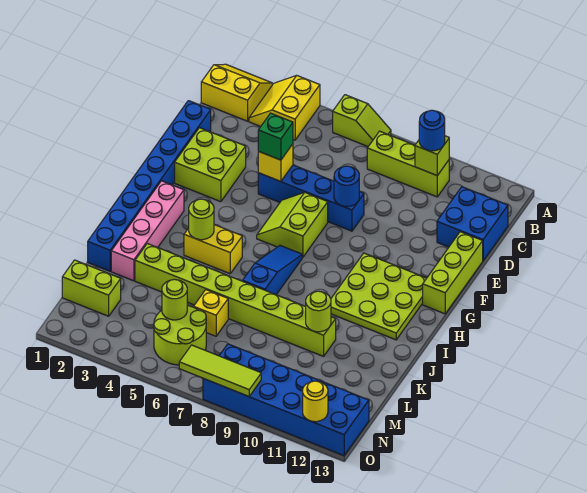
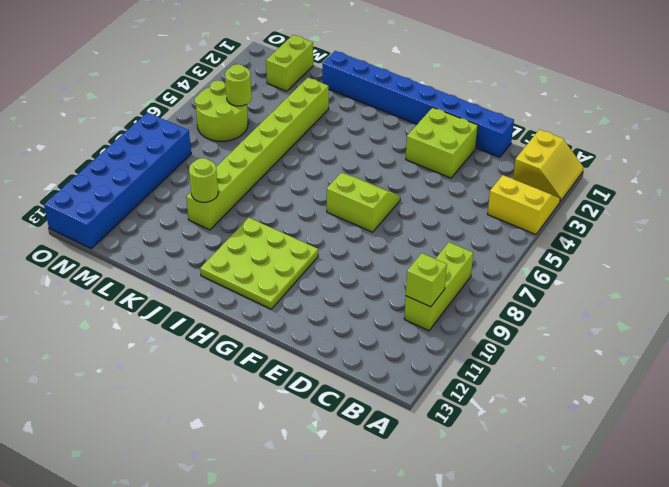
none -> lime 1x2 slope [333,95,391,146]
none -> blue 2x2 brick [437,187,508,260]
none -> blue 1x4 brick [258,165,364,231]

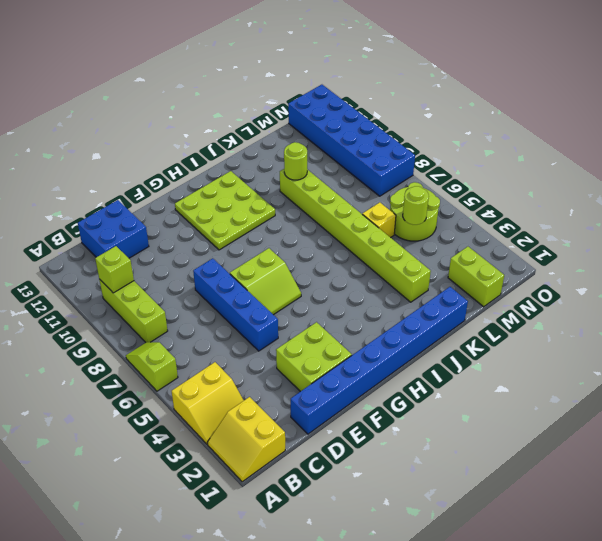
none -> lime 1x3 brick [423,232,483,314]
none -> pink 1x4 brick [111,181,184,281]
none -> blue 1x3 slope [243,246,302,295]

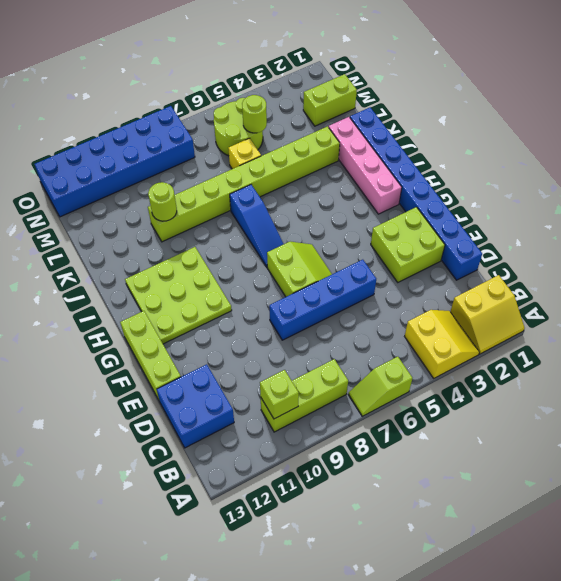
none -> yellow 1x2 brick [184,225,242,274]
none -> yellow 1x1 brick [258,144,293,182]
none -> blue 1x1 round brick [334,166,359,206]

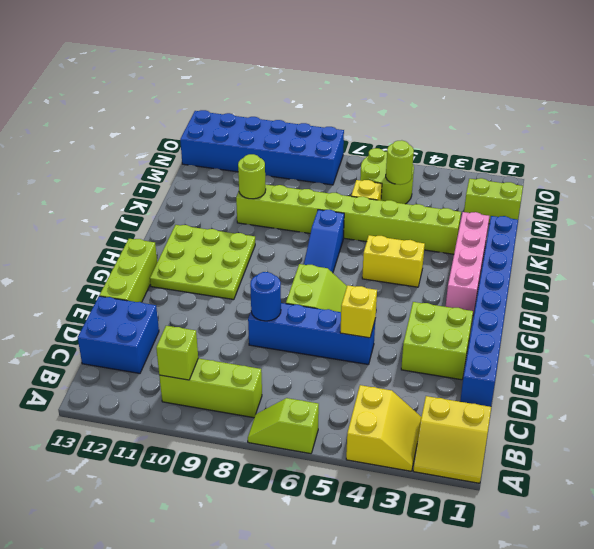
none -> lime 1x1 round brick [189,199,214,240]
none -> lime 1x3 tile [179,345,261,396]
none -> yellow 1x1 round brick [303,381,328,422]

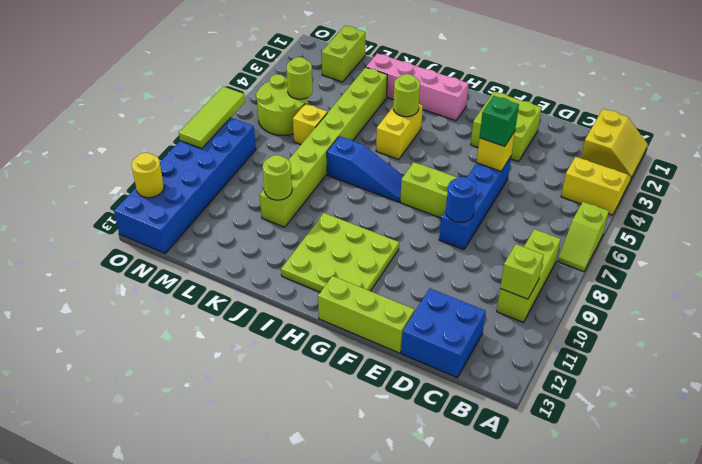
none -> blue 1x8 brick [88,101,211,271]
none -> blue 1x1 round brick [419,110,445,151]

